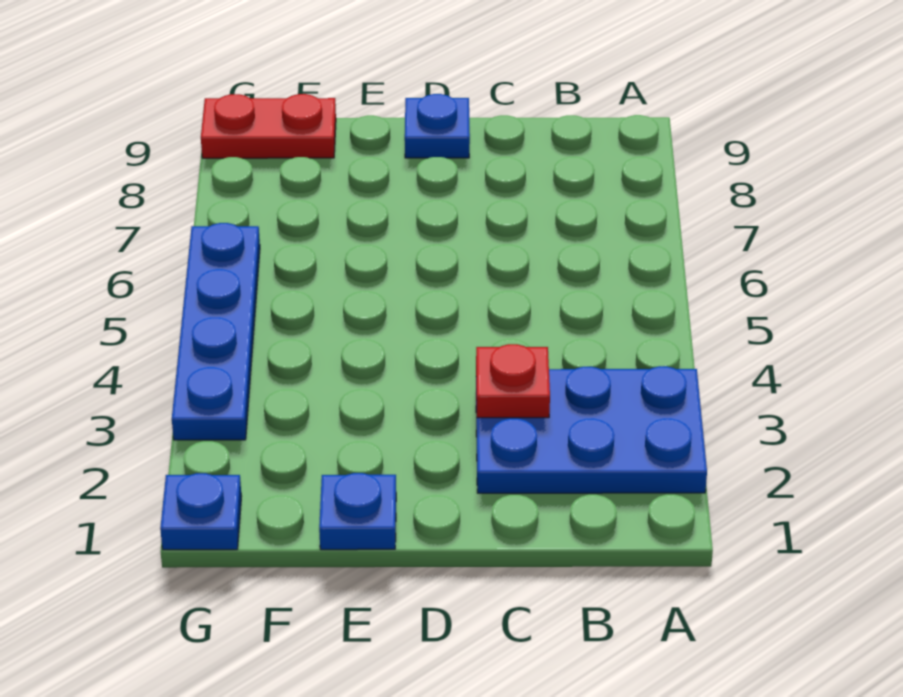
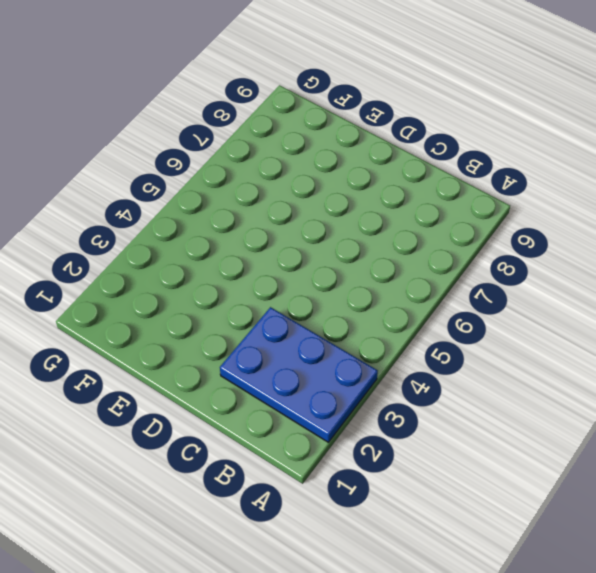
none -> blue 1x1 plate [405,94,470,158]
none -> blue 1x1 plate [319,473,396,550]

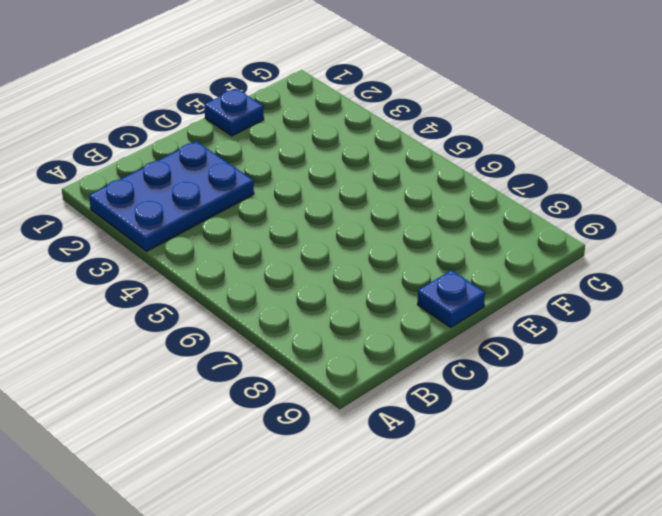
none -> red 1x2 plate [201,94,336,158]
none -> blue 1x1 plate [160,473,242,550]

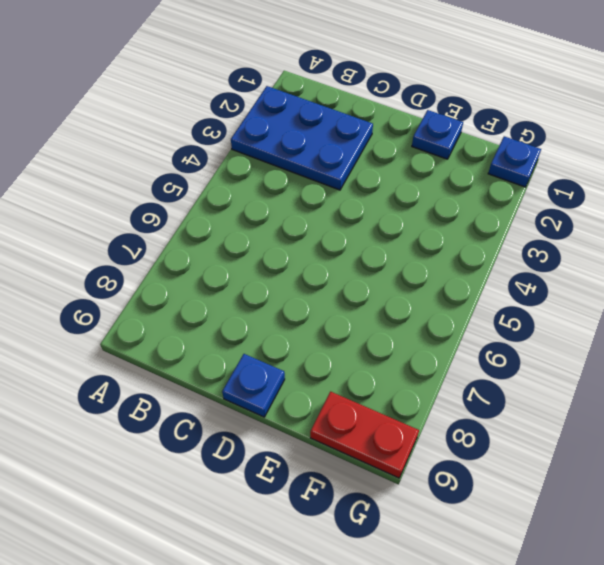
none -> blue 1x4 plate [172,223,260,440]
none -> red 1x1 plate [476,344,550,418]

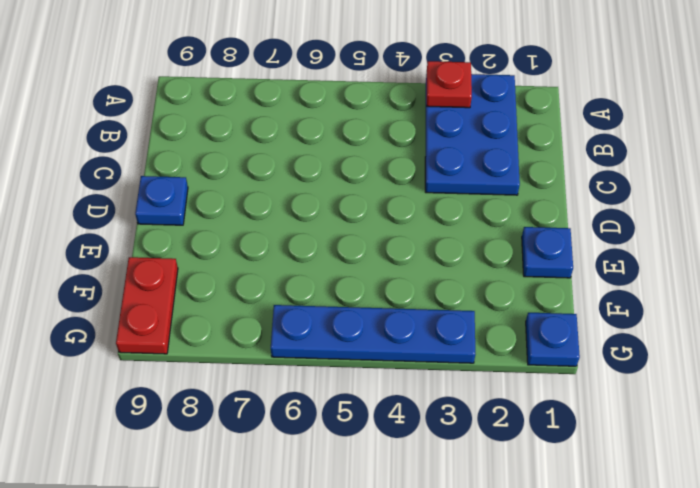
red 1x1 plate [427,61,472,108] -> red 1x1 plate moved to [476,344,550,418]

